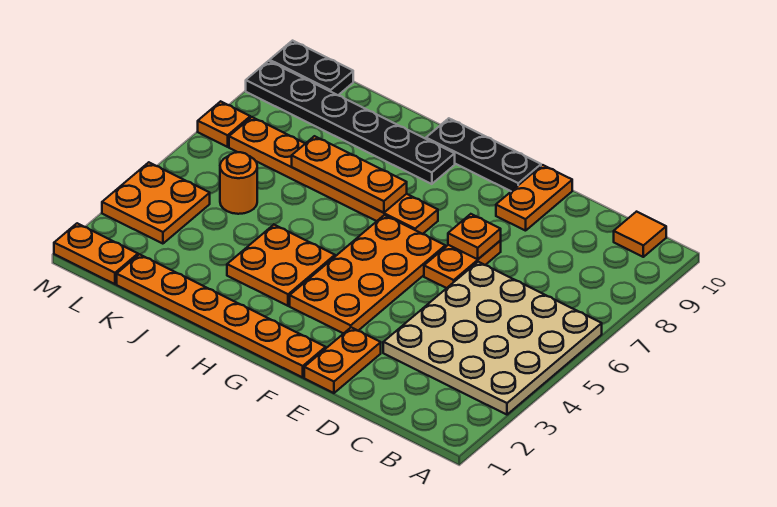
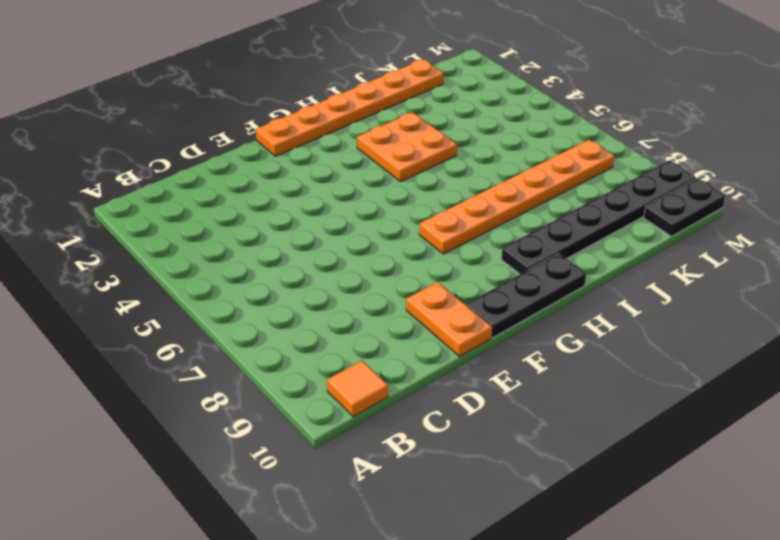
none -> tan 4x4 plate [383,262,602,415]
none -> orange 1x2 plate [304,327,381,393]
none -> orange 1x2 plate [424,241,501,288]

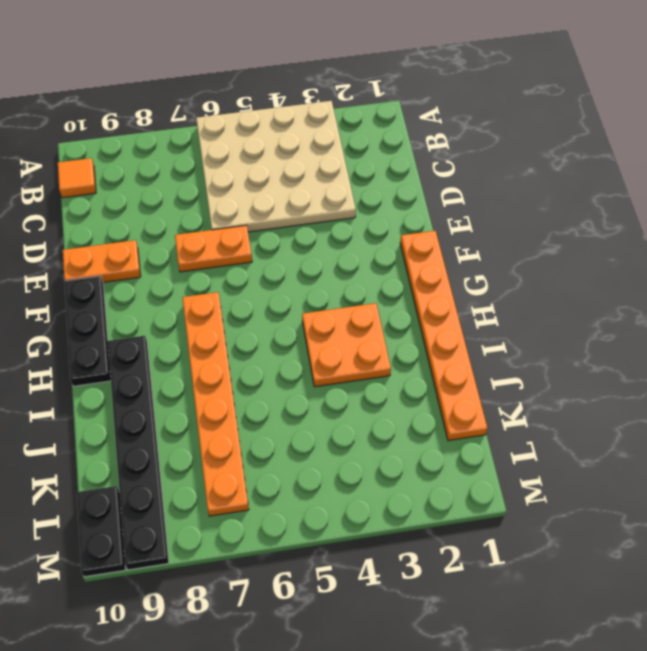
none -> orange 1x2 plate [304,327,381,393]
none -> orange 2x4 plate [290,215,445,334]
none -> orange 1x1 round brick [220,152,257,214]

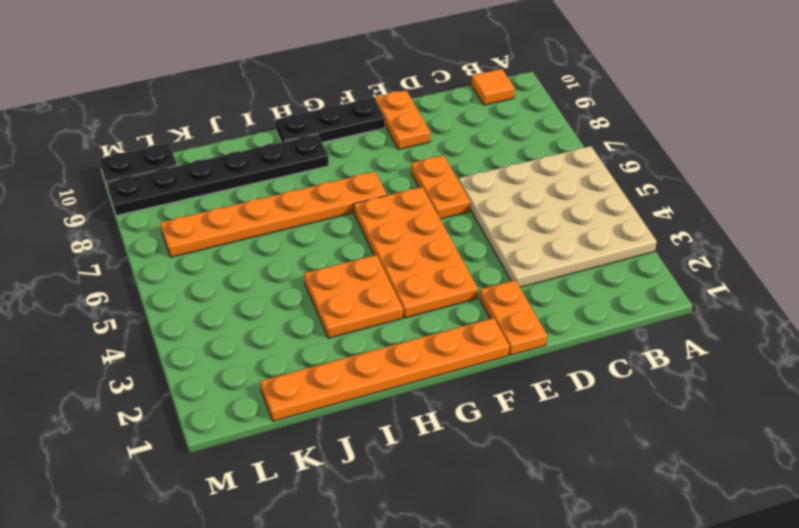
none -> orange 1x1 round brick [220,152,257,214]
none -> orange 1x2 plate [54,223,138,284]
none -> orange 2x2 plate [102,162,210,244]

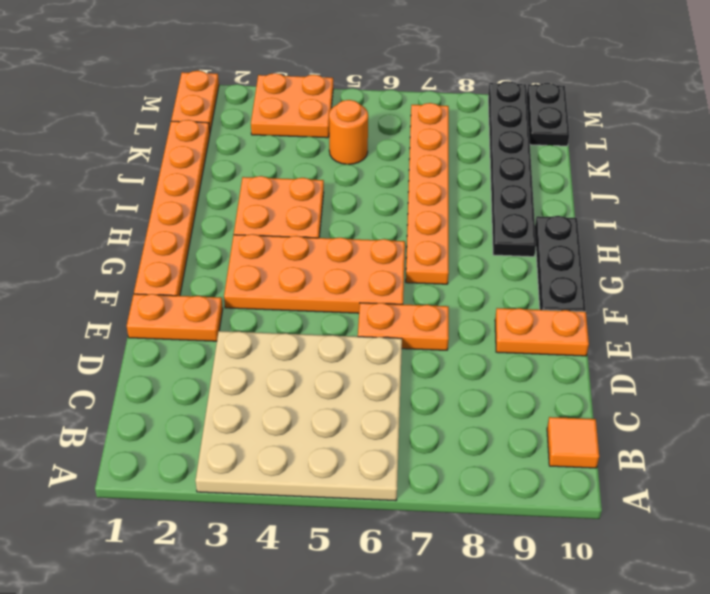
none -> orange 1x1 plate [198,101,250,147]
none -> orange 1x1 plate [448,214,501,259]
none -> orange 1x3 plate [292,136,407,213]

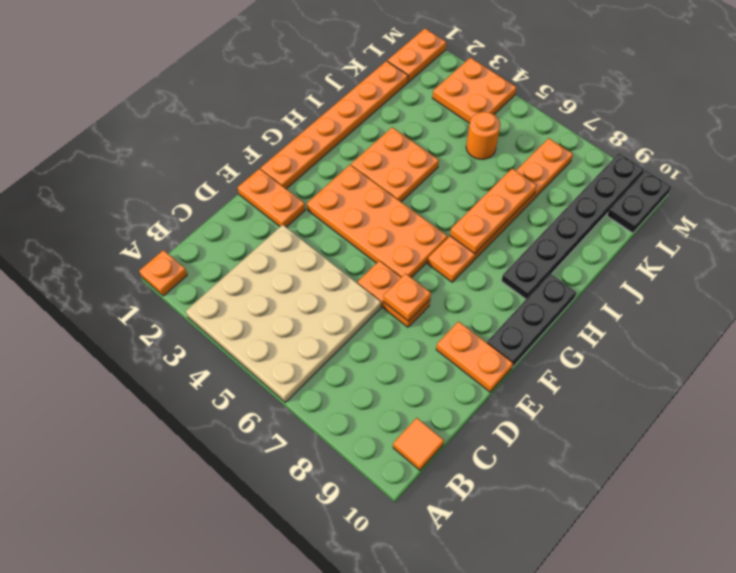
orange 1x1 plate [139,250,187,296] -> orange 1x1 plate moved to [198,101,250,147]

